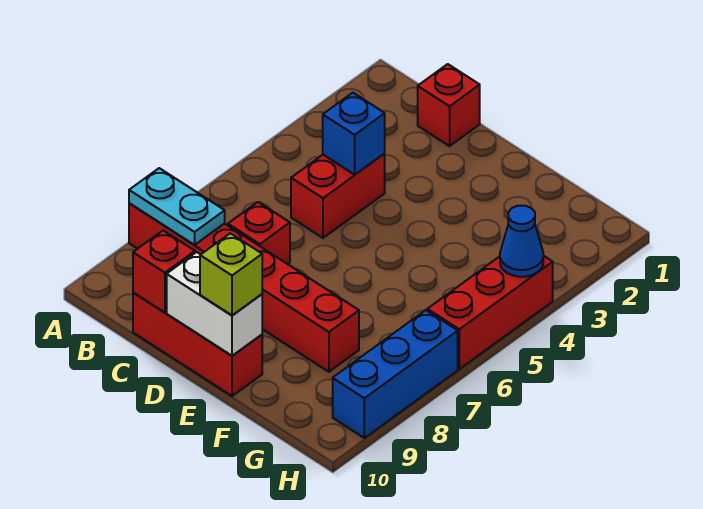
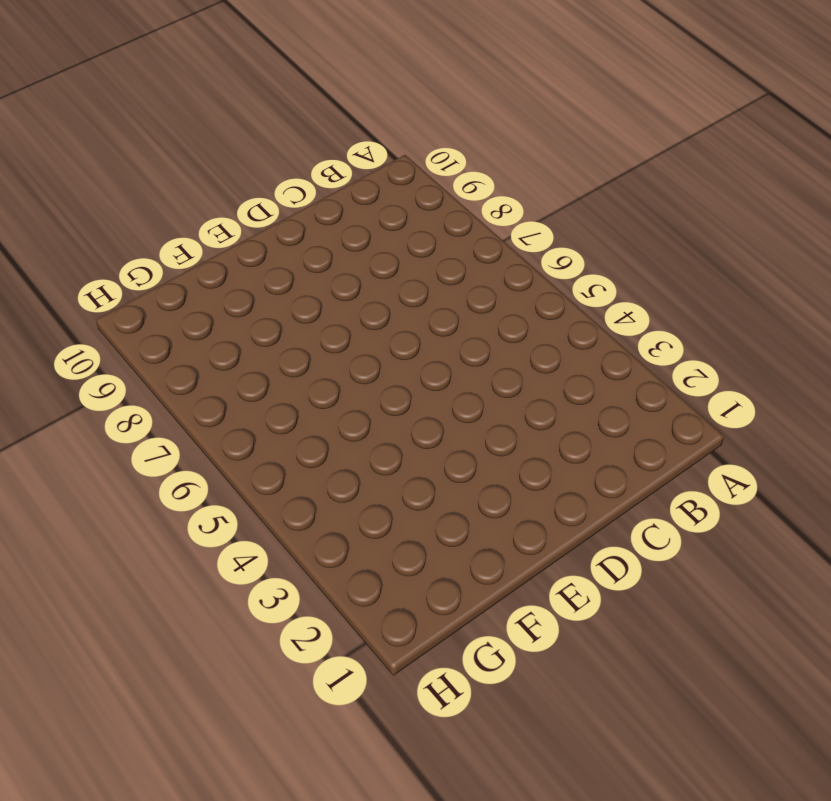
none -> red 1x6 brick [129,203,359,372]
none -> red 1x1 brick [418,64,480,146]
none -> red 1x2 brick [291,154,385,238]

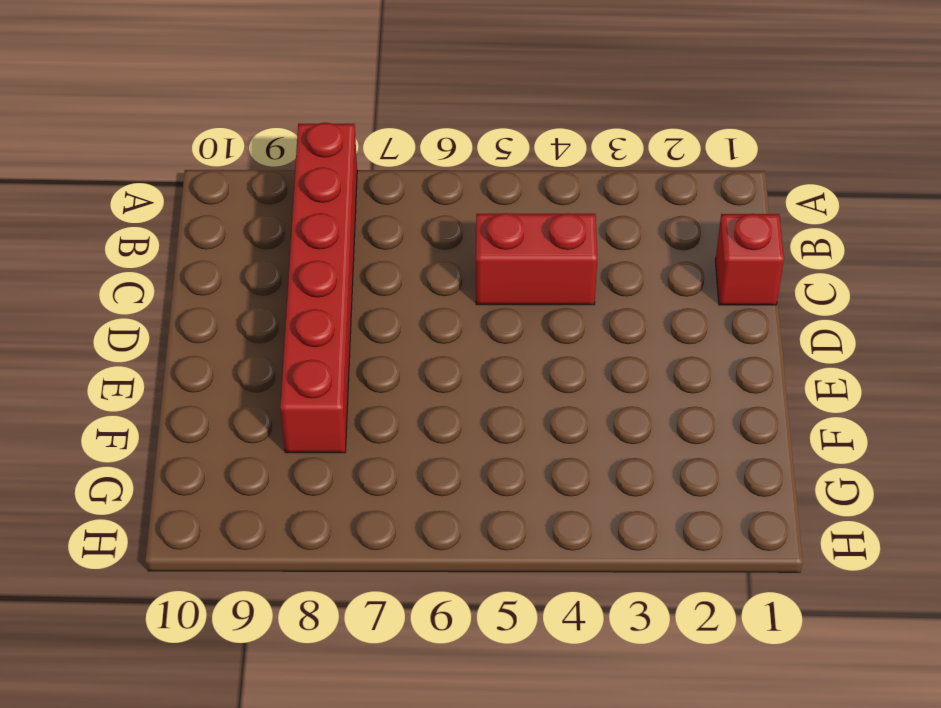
none -> red 1x1 brick [228,202,290,264]
none -> red 1x3 brick [133,292,262,396]
none -> red 1x3 brick [427,256,553,369]

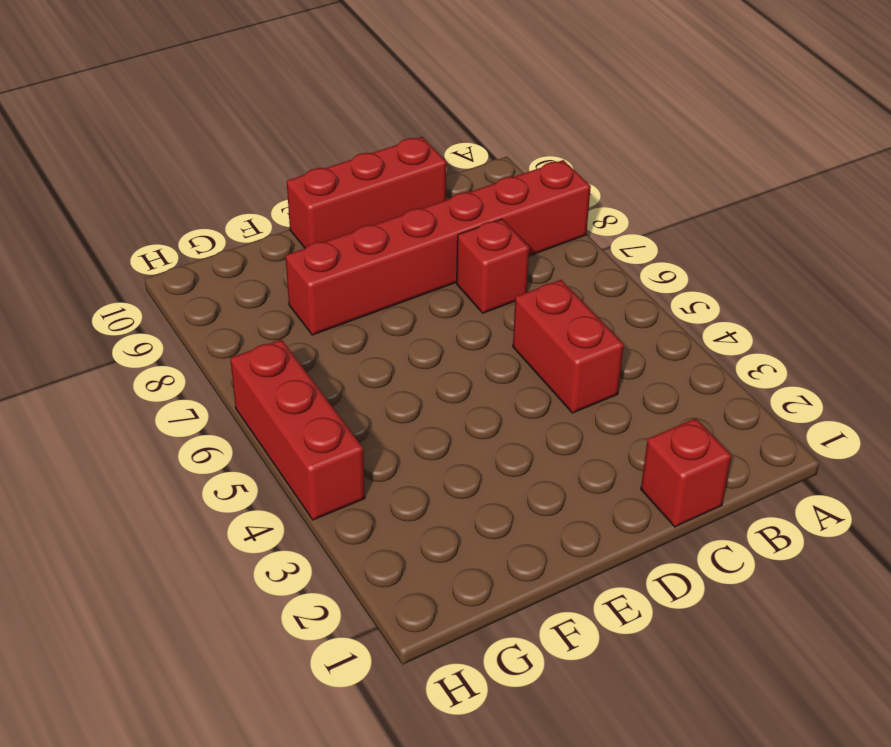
none -> blue 1x3 brick [333,310,458,438]
none -> cyan 1x2 plate [129,168,225,245]
none -> blue 1x1 brick [323,93,385,175]

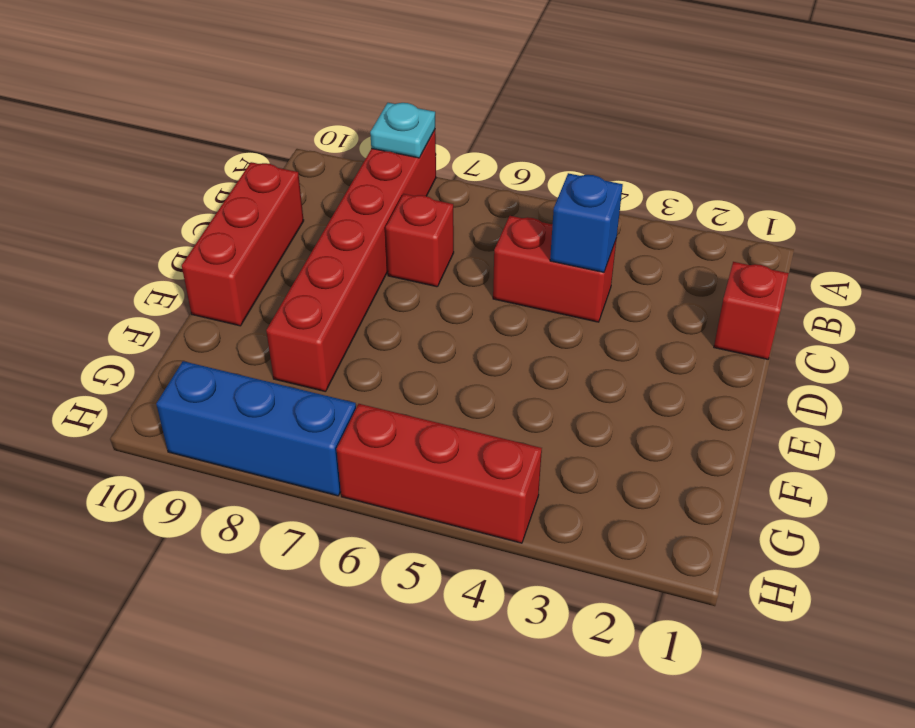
cyan 1x1 plate [370,103,435,158] -> cyan 1x2 plate [129,168,225,245]
none -> red 1x1 brick [133,231,195,313]
none -> white 1x2 brick [167,252,262,356]
none -> blue 1x1 cone [500,206,543,277]

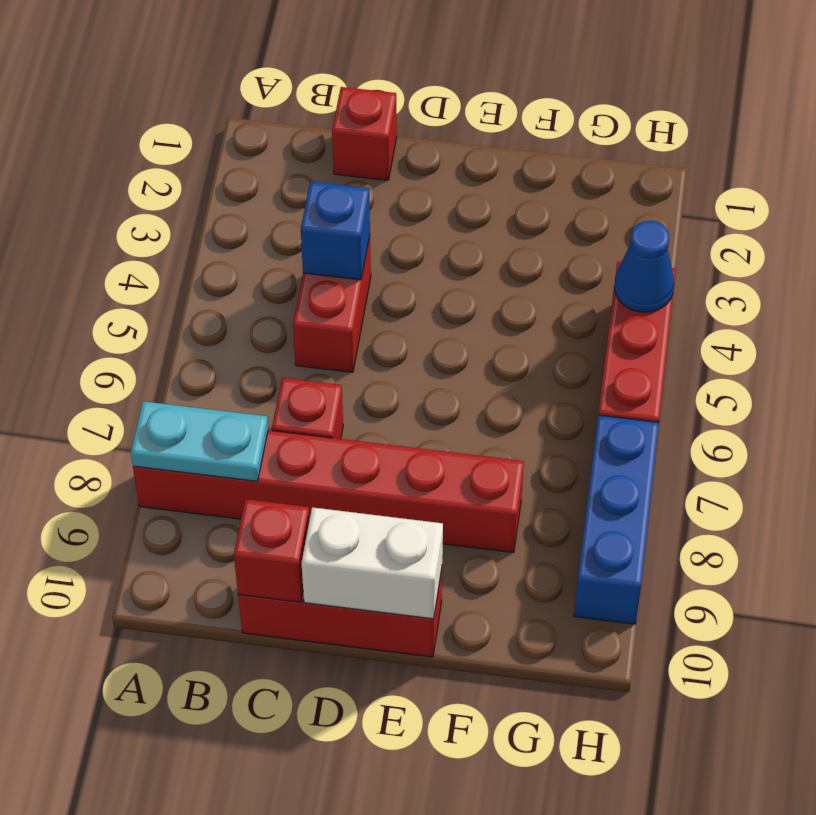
none -> lime 1x1 brick [200,233,262,315]

